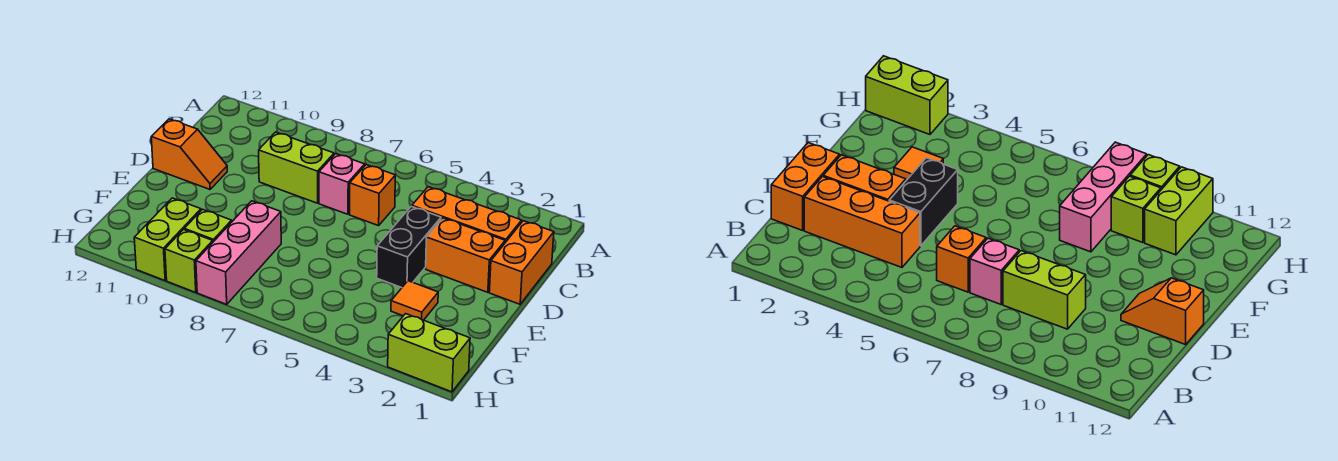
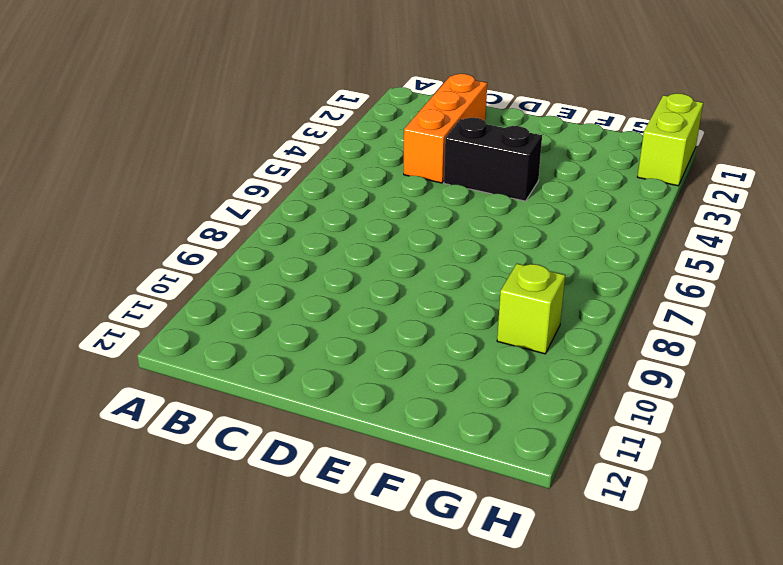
none -> orange 1x2 brick [489,221,554,304]
none -> orange 1x1 brick [350,165,395,226]
none -> pink 1x1 brick [319,154,365,214]

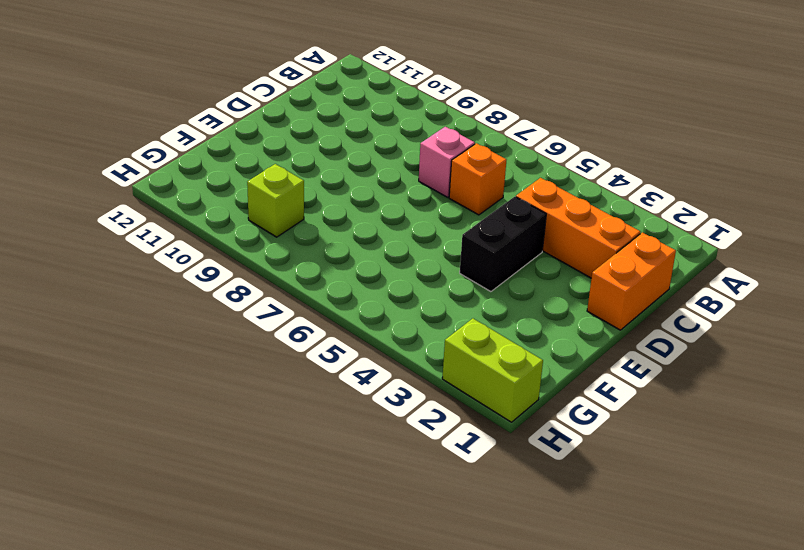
none -> lime 1x2 brick [259,132,334,203]
none -> orange 1x2 brick [426,218,505,292]
none -> orange 1x2 slope [151,119,227,189]

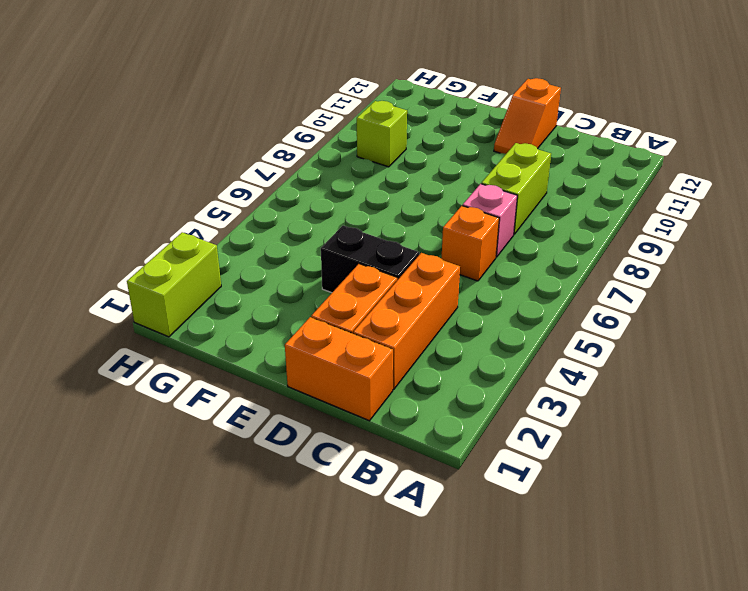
none -> orange 1x1 tile [391,281,438,320]
none -> pink 1x3 brick [196,201,281,304]
none -> lime 1x2 brick [134,198,201,281]

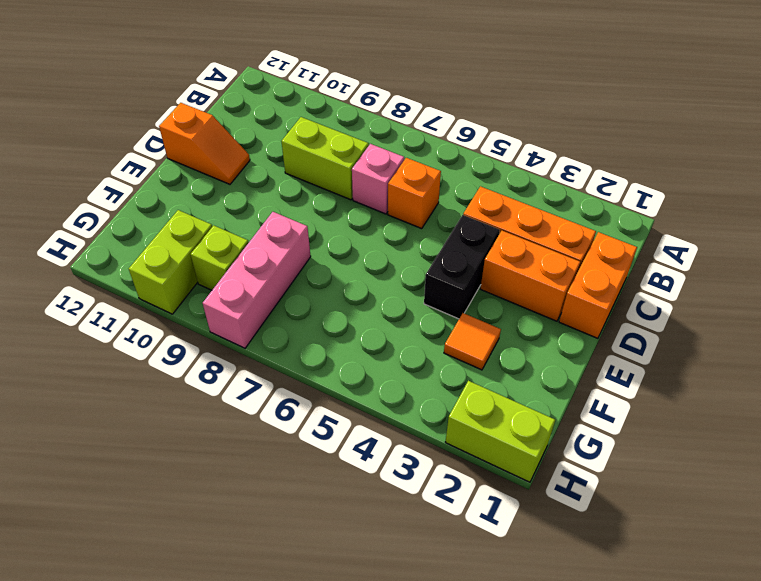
none -> lime 1x1 brick [165,230,213,292]

